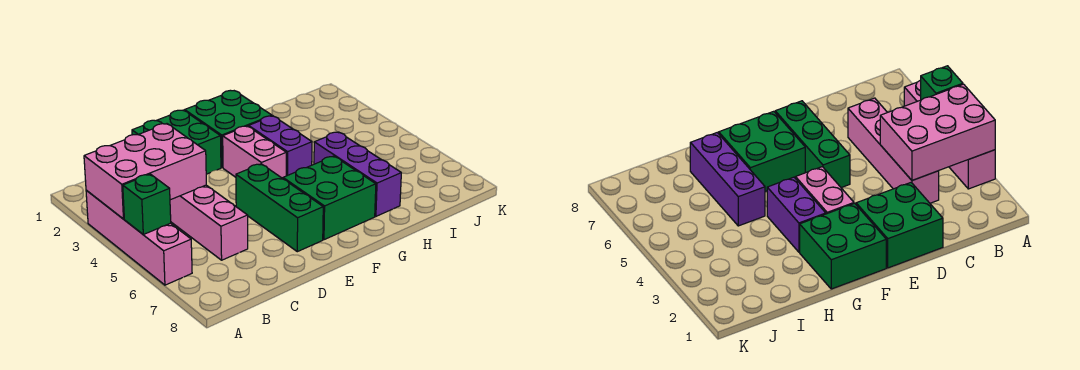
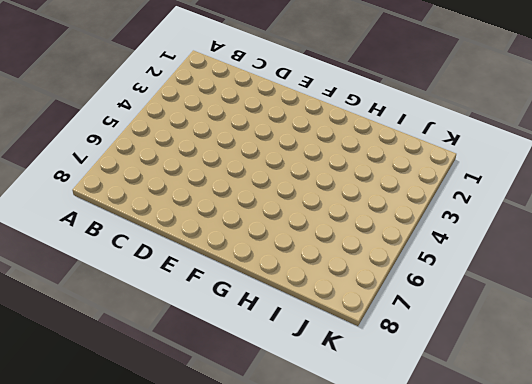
none -> pink 1x4 brick [86,190,192,285]
none -> pink 1x4 brick [170,185,248,260]

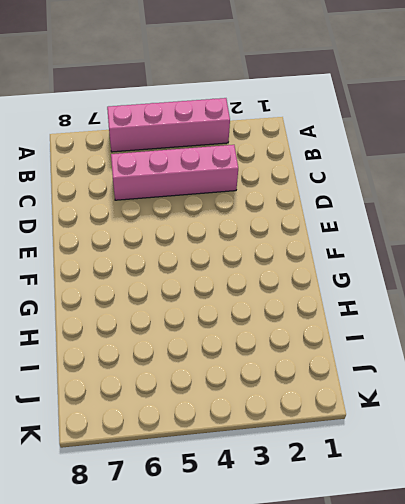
none -> green 2x2 brick [132,110,221,174]
none -> green 1x3 brick [236,164,323,252]

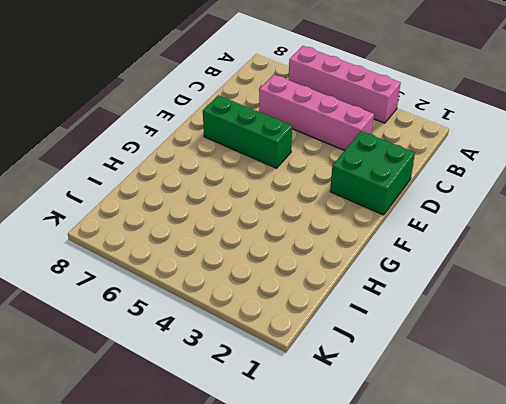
none -> green 2x2 brick [185,90,272,168]
none -> pink 1x2 brick [223,126,286,178]

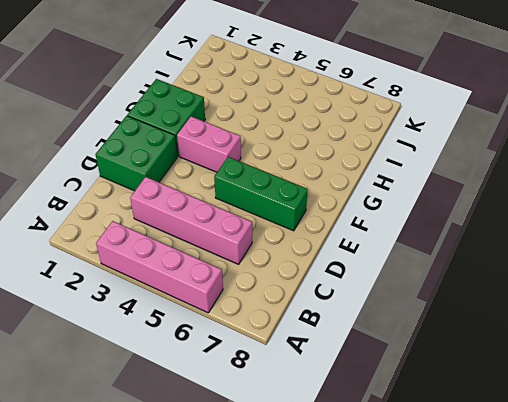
none -> green 2x2 brick [283,156,376,240]
none -> purple 1x2 brick [249,116,312,176]

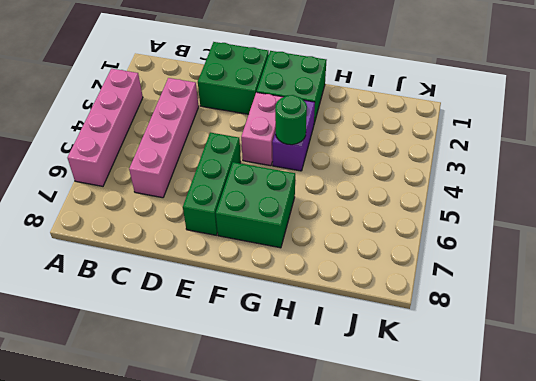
green 1x1 round brick [275,95,307,145] -> none
none -> purple 1x3 brick [314,132,401,216]
none -> pink 2x3 brick [84,124,206,219]

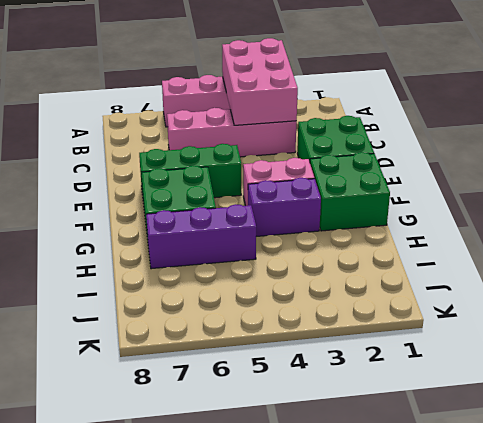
none -> green 1x1 brick [123,174,171,234]

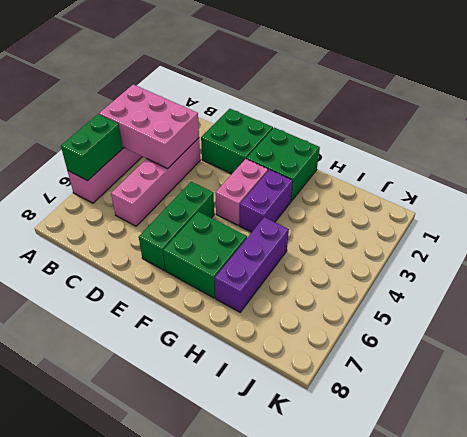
green 1x2 brick [61,114,123,181] -> green 1x1 brick [123,174,171,234]

